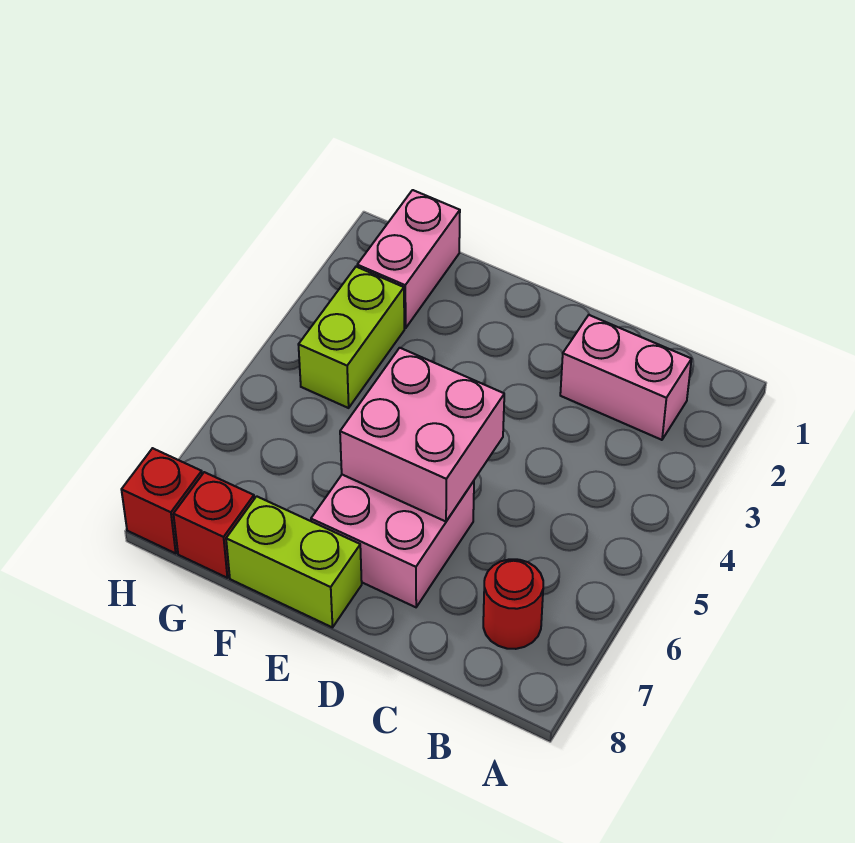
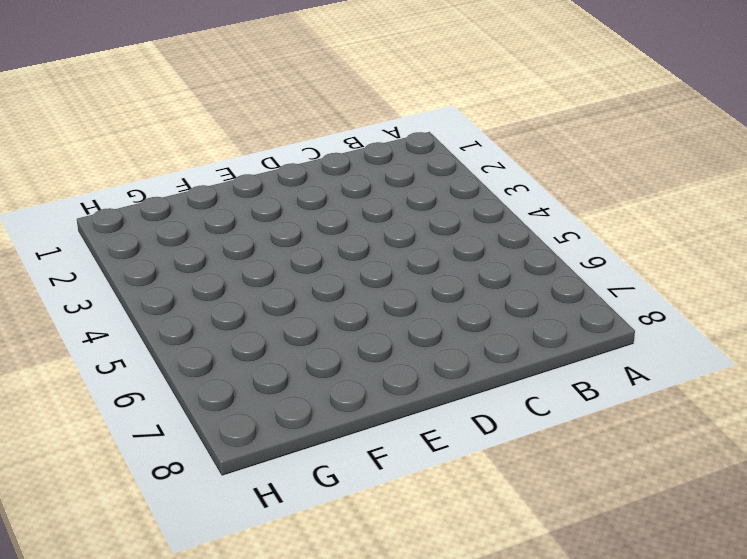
none -> pink 1x2 brick [560,315,691,440]
none -> red 1x1 round brick [483,559,543,649]

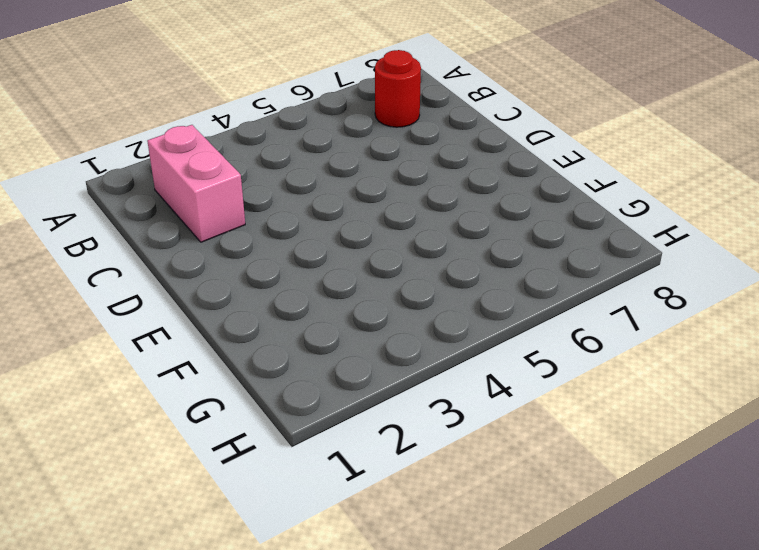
none -> pink 2x2 brick [311,475,474,607]
none -> lime 1x2 brick [226,496,362,627]

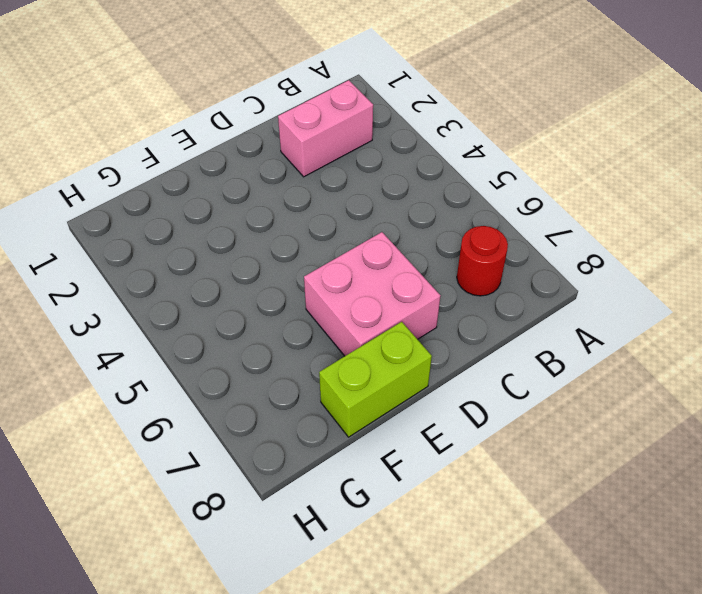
none -> pink 1x2 brick [357,190,460,328]
none -> lime 1x2 brick [298,267,404,408]

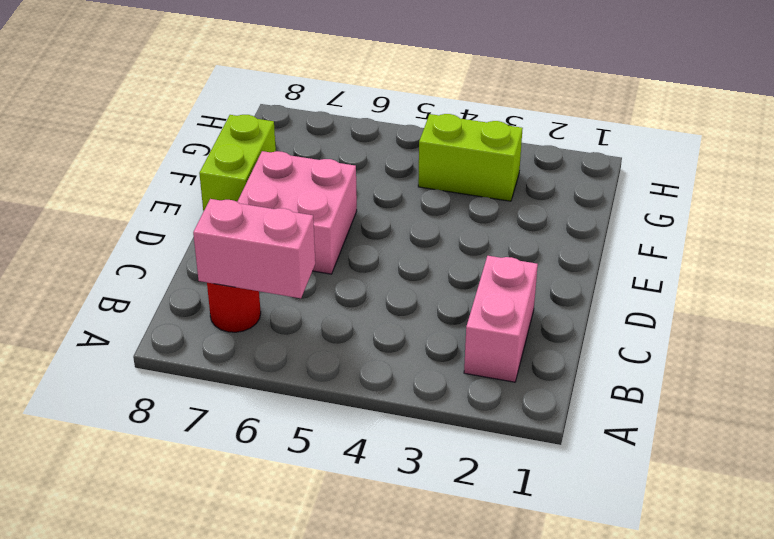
pink 1x2 brick [193,199,315,298] -> pink 1x2 brick moved to [357,190,460,328]
none -> red 1x1 brick [174,472,254,578]
none -> red 1x1 brick [121,448,202,553]

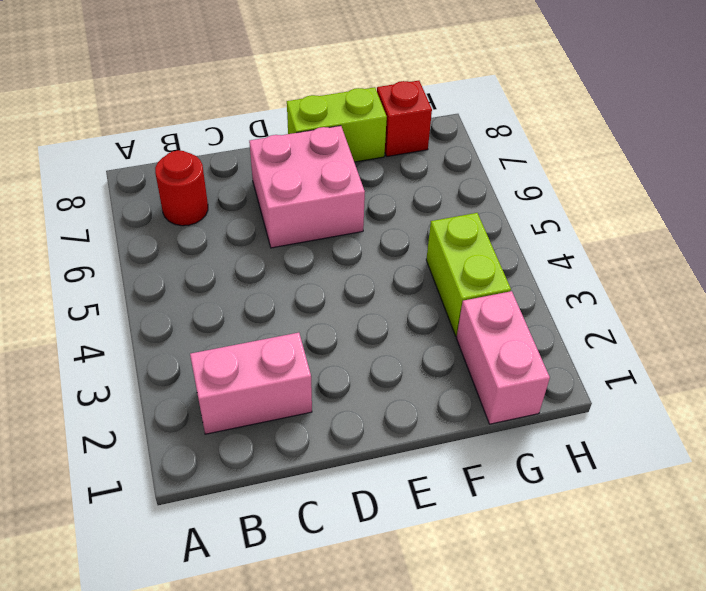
none -> red 1x1 brick [121,448,202,553]
none -> pink 2x2 brick [340,348,504,521]

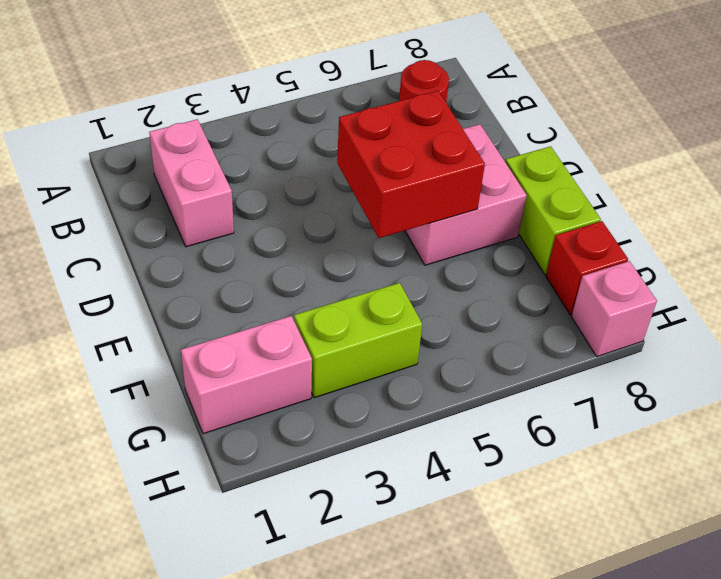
red 2x2 brick [337,91,485,238] -> pink 2x2 brick [340,348,504,521]
pink 1x1 brick [571,261,657,357] -> red 1x1 brick [121,448,202,553]

